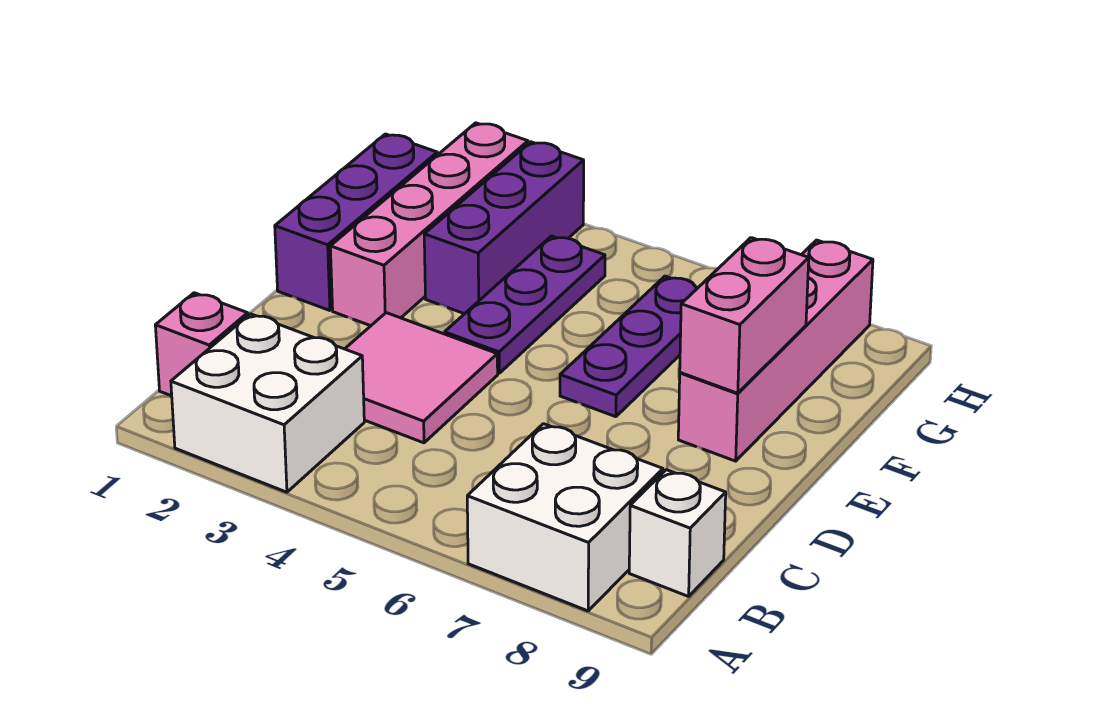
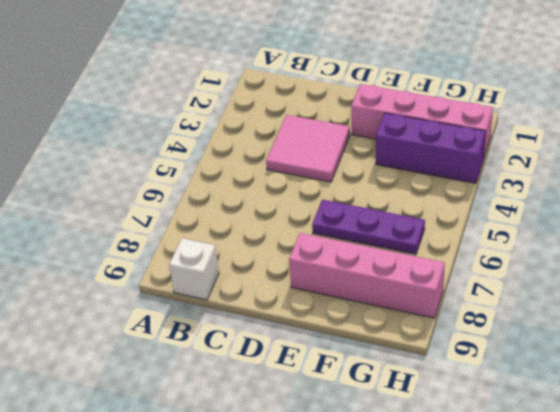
none -> white 2x2 brick [171,314,364,492]
none -> white 2x2 brick [467,424,663,611]
none -> pink 1x1 brick [155,293,248,396]

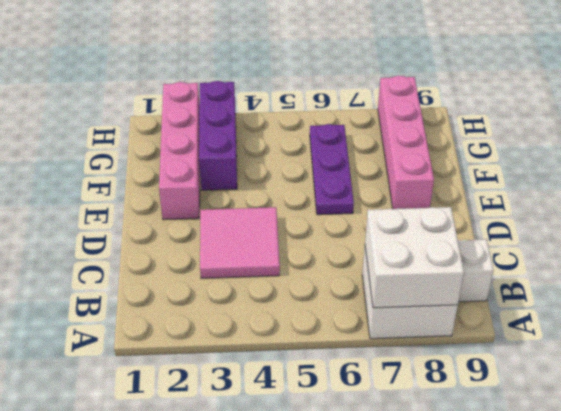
white 2x2 brick [365,207,464,308] -> white 2x2 brick moved to [171,314,364,492]
none -> pink 1x1 brick [155,293,248,396]
none -> purple 1x3 brick [275,134,437,311]
none -> purple 1x3 plate [445,236,605,373]

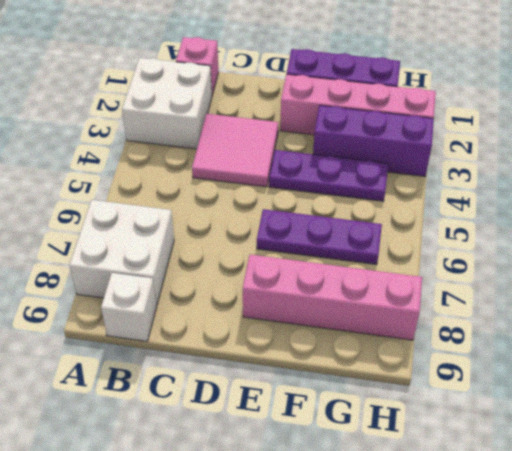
none -> pink 1x2 brick [680,238,809,393]

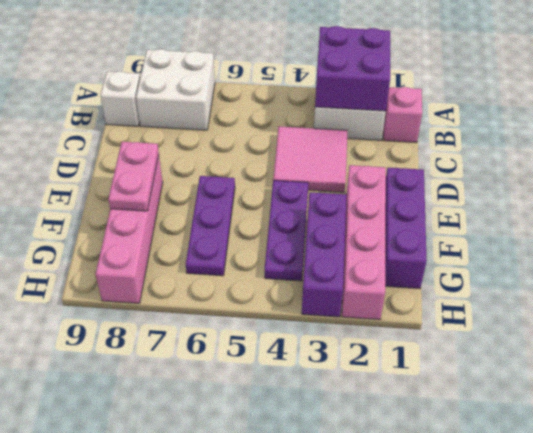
purple 2x2 brick [315,26,390,111] -> none
pink 1x2 plate [108,142,159,211] -> pink 1x2 brick [680,238,809,393]

